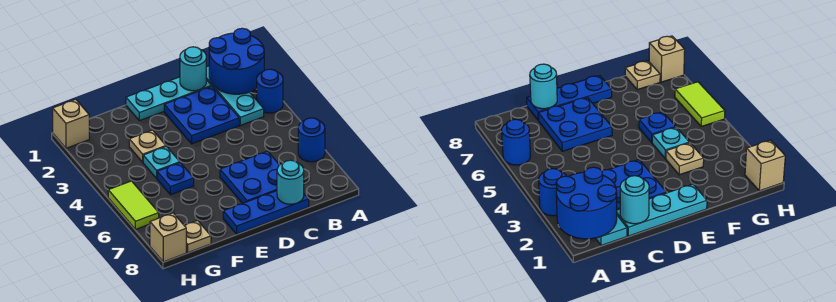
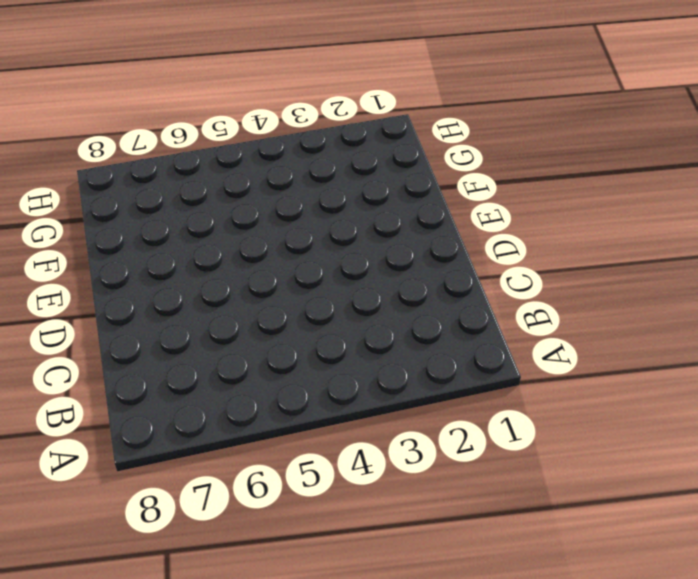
none -> blue 1x1 round brick [257,69,283,113]
none -> blue 1x1 round brick [298,118,325,162]
none -> cyan 1x3 plate [206,66,264,125]

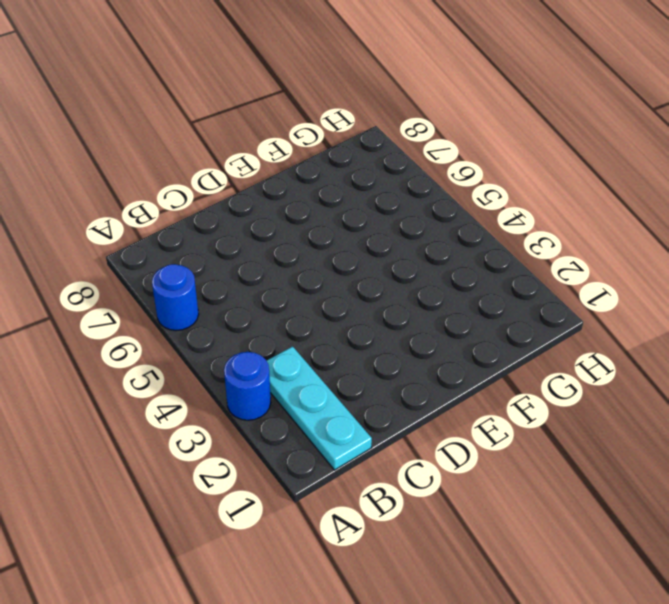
none -> cyan 1x3 plate [126,77,211,121]
none -> blue 2x2 plate [164,86,239,144]
none -> blue 2x2 plate [220,151,279,203]

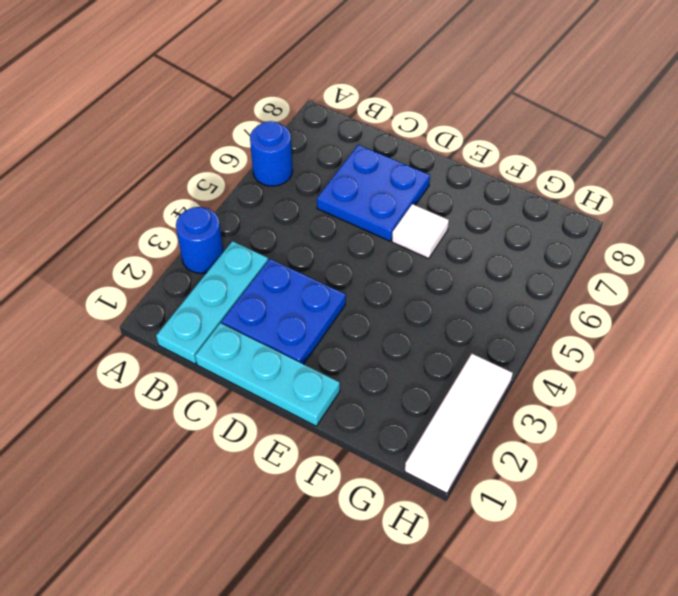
white 1x1 tile [392,204,449,258] -> none
white 1x3 tile [405,354,513,493] -> tan 1x1 brick [53,99,89,148]
none -> blue 1x3 plate [223,191,309,234]
none -> tan 1x1 plate [129,130,166,162]
none -> cyan 1x1 plate [143,146,180,178]

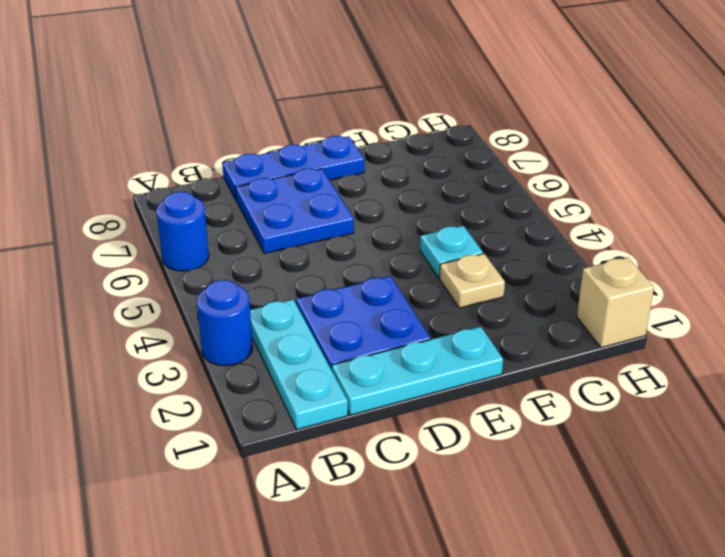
none -> blue 1x1 plate [157,163,194,195]
none -> tan 1x1 plate [184,221,211,252]
none -> lime 1x2 tile [108,181,159,229]

